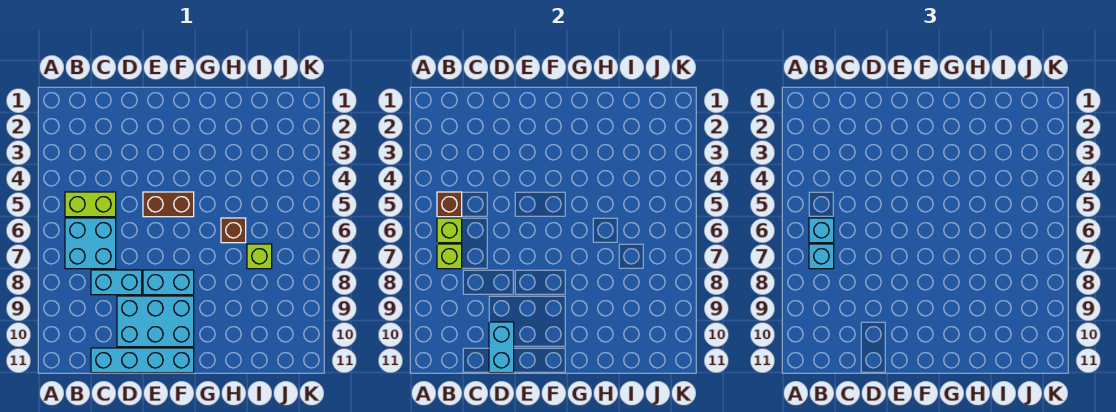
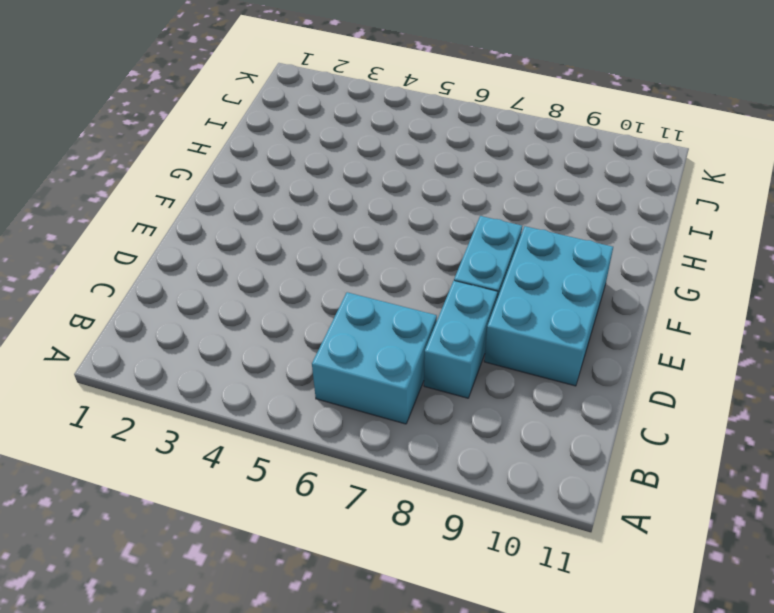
none -> lime 1x2 brick [65,192,116,217]
none -> cyan 1x4 brick [91,348,194,373]
none -> brown 1x2 brick [143,192,194,217]

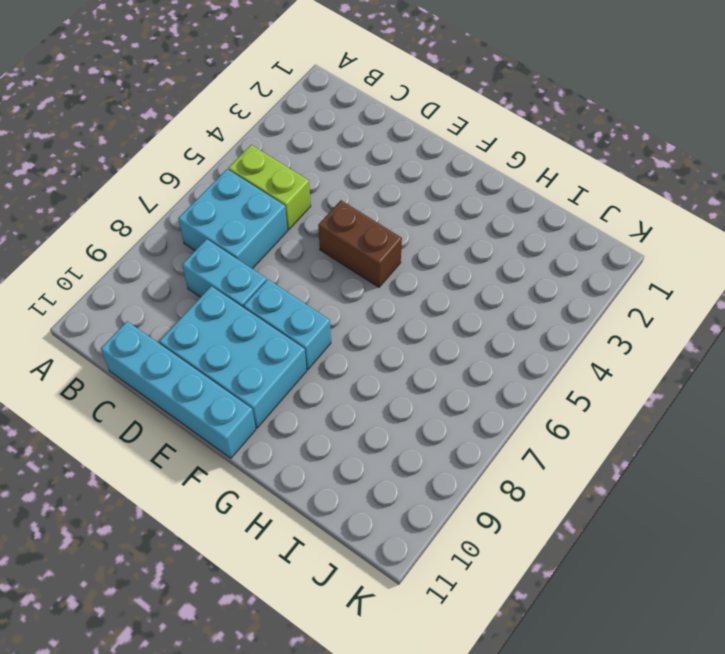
none -> brown 1x1 brick [221,218,246,243]
none -> lime 1x1 brick [247,244,272,269]
none -> brown 1x1 brick [437,192,462,217]

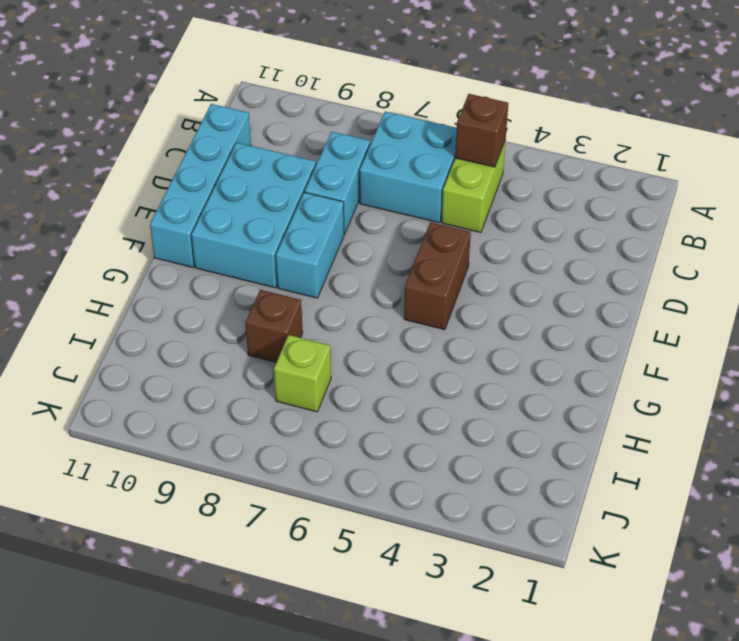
brown 1x1 brick [245,290,303,362] -> brown 1x1 brick moved to [221,218,246,243]
none -> lime 1x1 brick [437,218,462,243]
none -> lime 1x1 brick [437,244,462,269]
none -> cyan 1x2 brick [489,322,514,373]

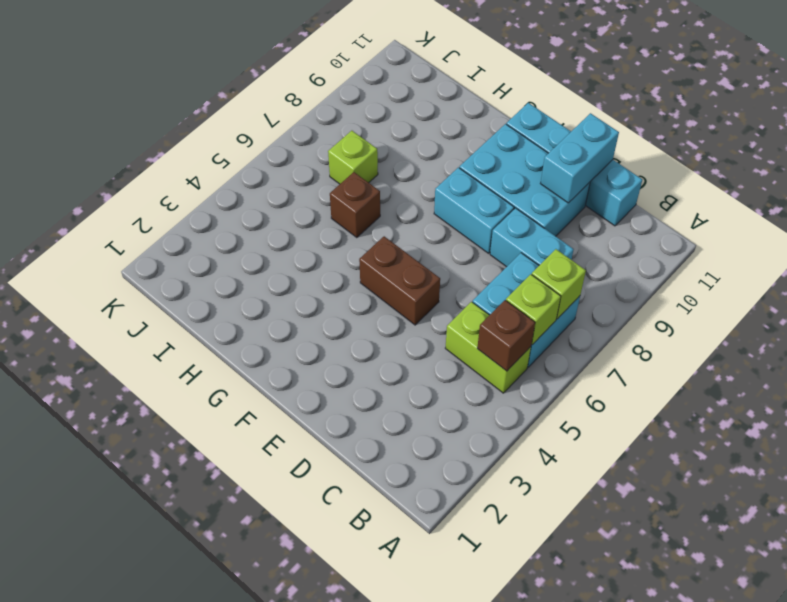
none -> cyan 1x1 brick [809,218,834,243]
none -> cyan 1x1 brick [809,244,834,269]

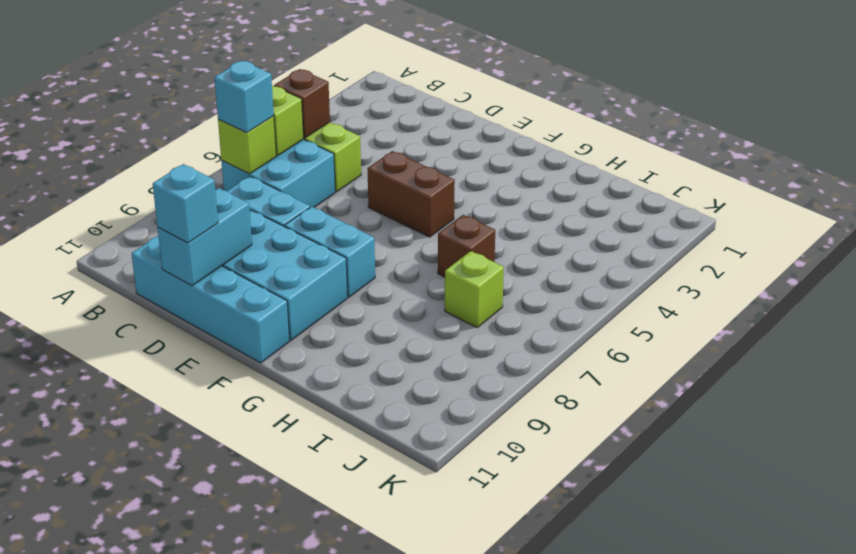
cyan 1x1 brick [153,164,218,243] -> cyan 1x1 brick moved to [809,218,834,243]

